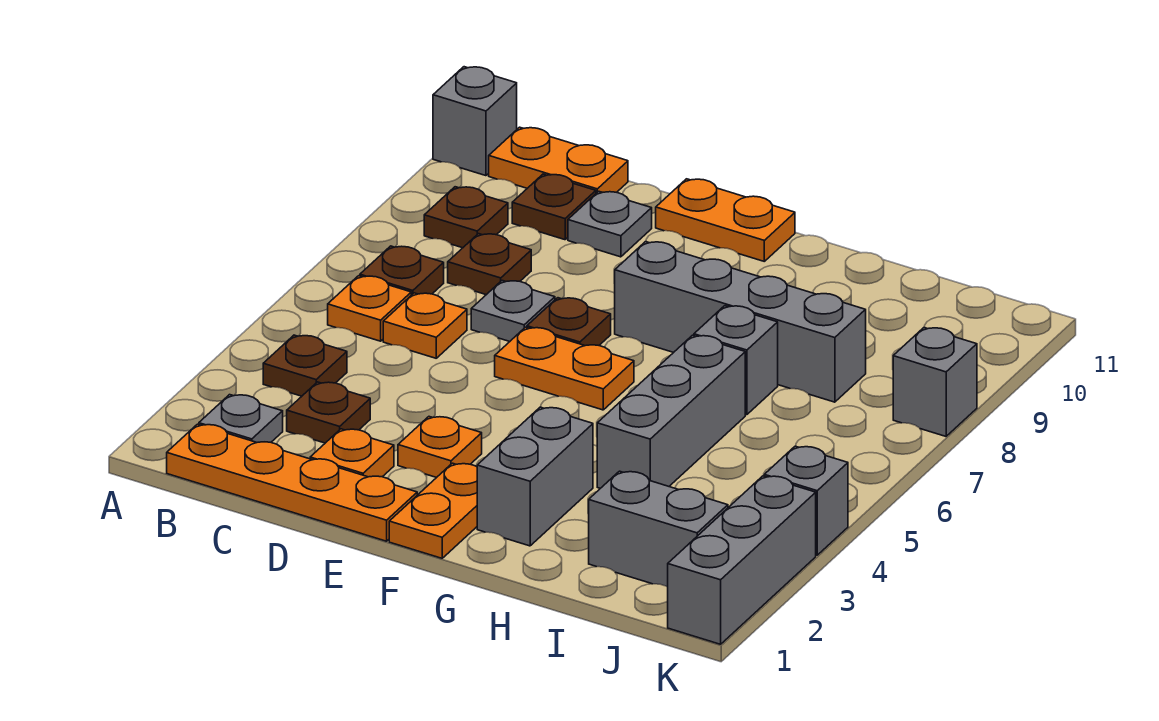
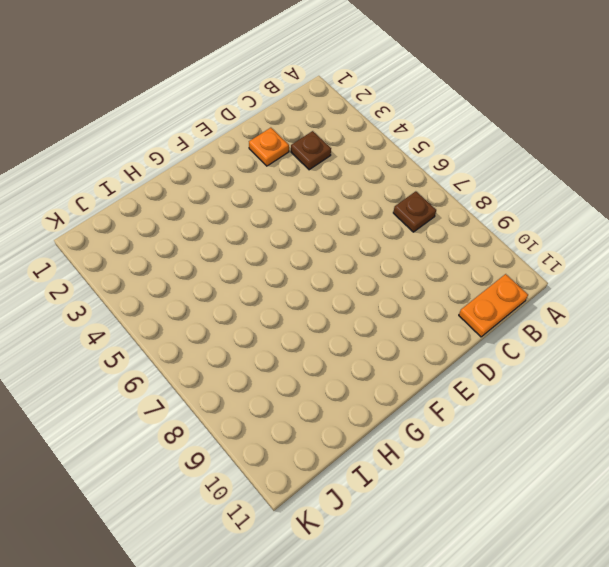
none -> grey 1x1 brick [433,67,517,176]
none -> orange 1x4 plate [167,424,417,541]
none -> grey 1x1 plate [199,395,283,443]

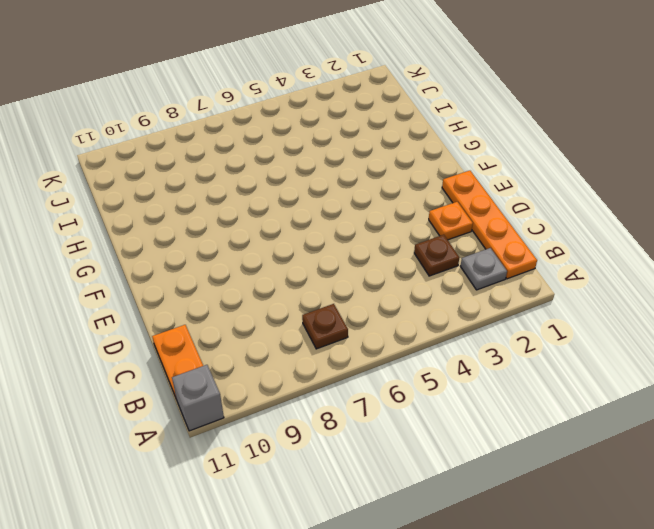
none -> brown 1x1 plate [263,335,347,396]
none -> orange 1x1 plate [328,276,411,341]
none -> brown 1x1 plate [424,187,508,248]

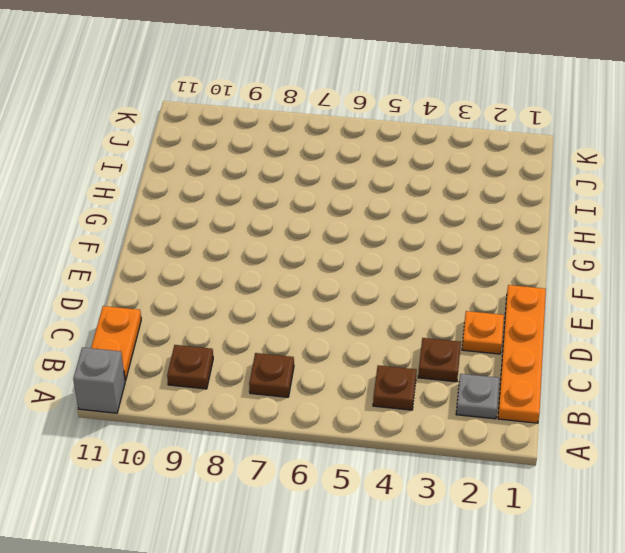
none -> orange 1x1 plate [328,276,411,341]
none -> orange 1x1 plate [383,293,467,358]
none -> brown 1x1 plate [448,234,531,295]

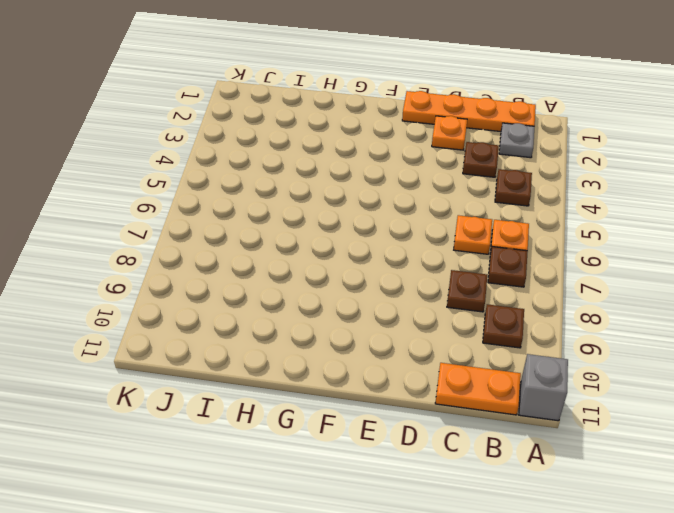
none -> brown 1x1 plate [512,174,596,240]
none -> grey 1x1 plate [471,281,555,342]
none -> grey 1x1 plate [568,191,652,257]

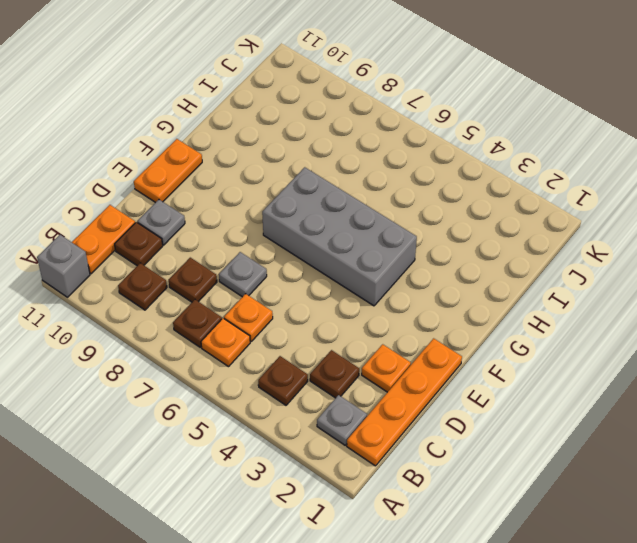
grey 2x4 brick [262,167,417,306] -> orange 1x2 plate [495,327,634,410]
none -> orange 1x1 plate [398,417,482,478]
none -> brown 1x1 plate [527,298,611,346]
none -> orange 1x2 plate [389,463,477,558]

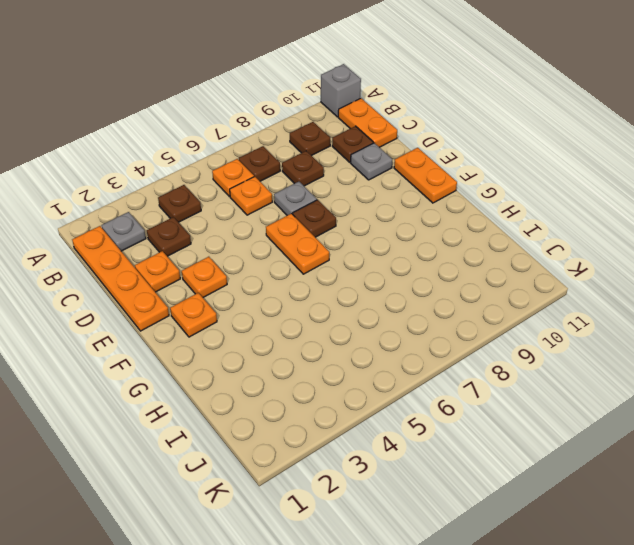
orange 1x1 plate [170,293,217,337] -> orange 1x2 plate [389,463,477,558]
none -> grey 1x4 brick [615,242,866,402]
none -> grey 1x2 brick [477,407,593,546]
none -> grey 1x3 brick [597,335,745,488]

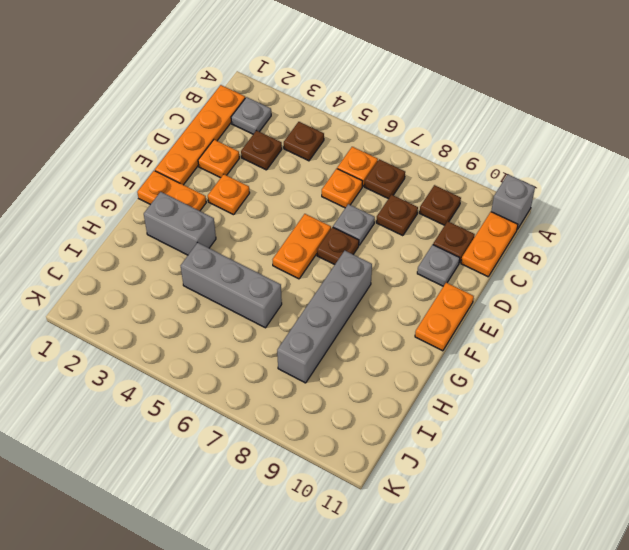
none -> grey 1x1 brick [694,306,778,415]
none -> grey 1x2 brick [589,471,728,587]
none -> grey 1x3 brick [668,476,816,644]

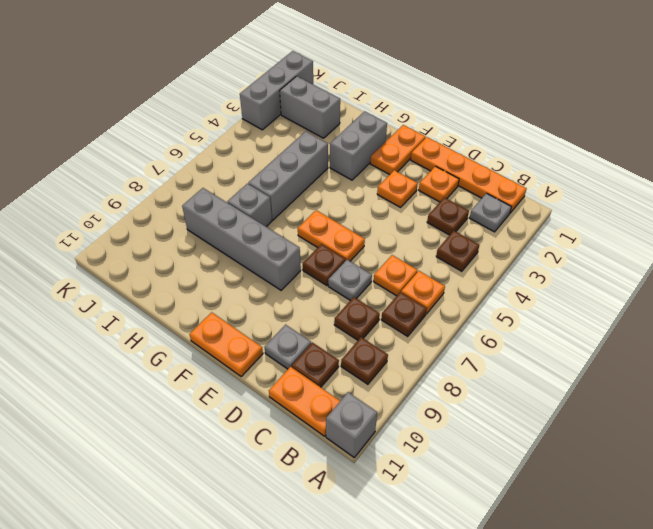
none -> grey 1x1 brick [764,446,848,555]
none -> grey 1x1 brick [893,327,977,436]

